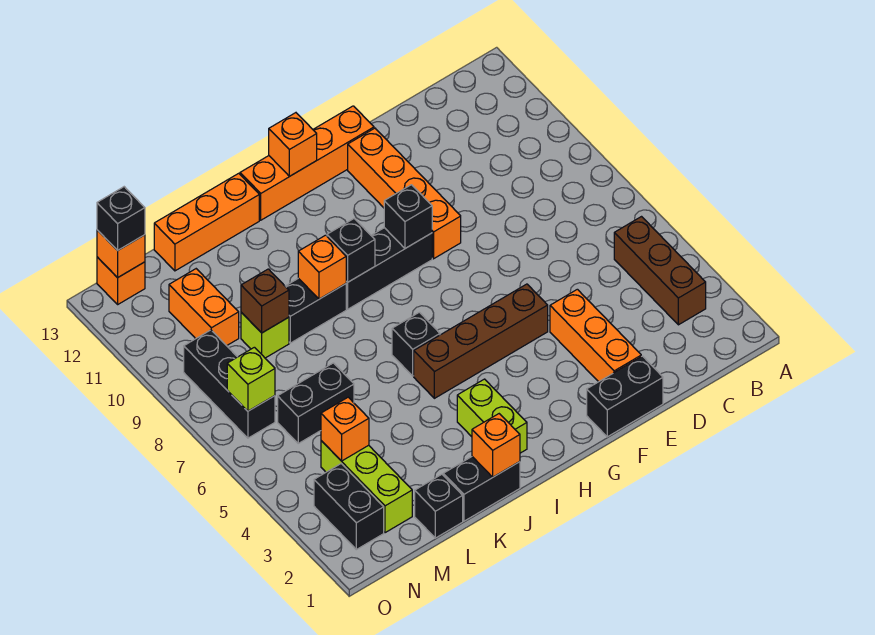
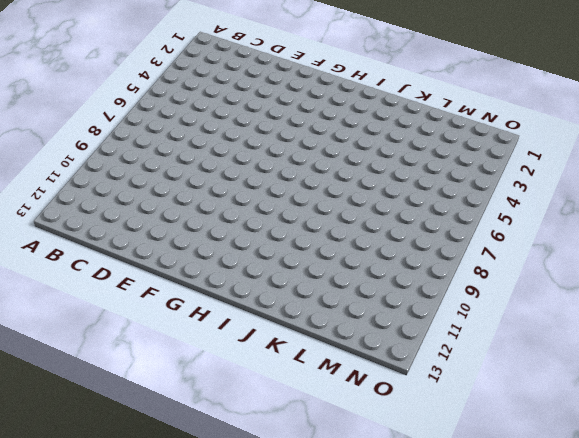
none -> brown 1x3 brick [614,217,706,325]
none -> black 1x2 brick [587,356,663,437]
none -> orange 1x3 brick [550,289,641,382]
none -> brown 1x4 brick [414,284,548,398]

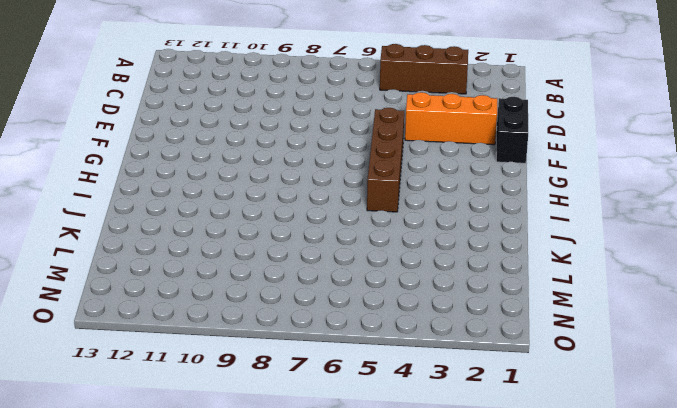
none -> orange 1x4 brick [348,128,461,259]
none -> orange 1x4 brick [240,106,374,220]
none -> black 1x3 brick [346,228,432,309]
none -> lime 1x2 brick [457,379,527,453]

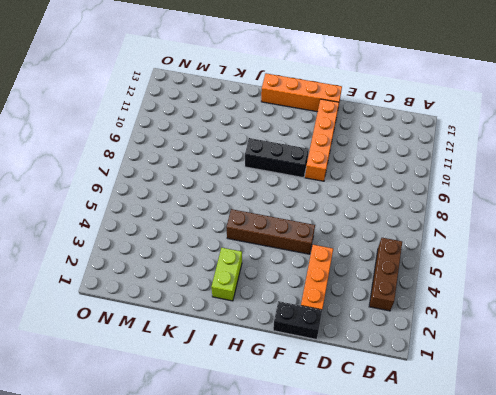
none -> black 1x1 brick [392,312,440,376]
none -> black 1x2 brick [443,457,520,521]
none -> black 1x2 brick [285,278,346,343]
none -> orange 1x3 brick [154,173,259,271]

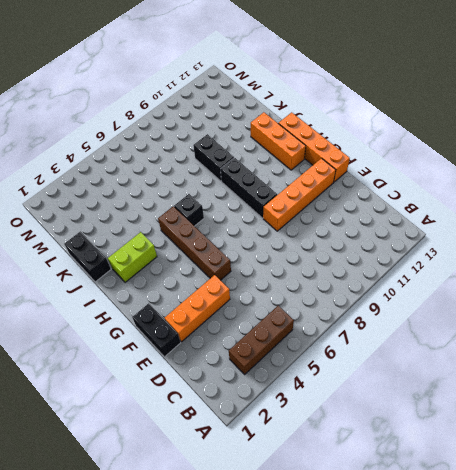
orange 1x3 brick [251,112,306,170] -> orange 1x3 brick moved to [154,173,259,271]
none -> black 1x1 brick [415,474,463,538]
none -> black 1x2 brick [278,363,354,443]
none -> lime 1x1 brick [241,312,289,358]
none -> lime 1x3 brick [321,441,412,533]

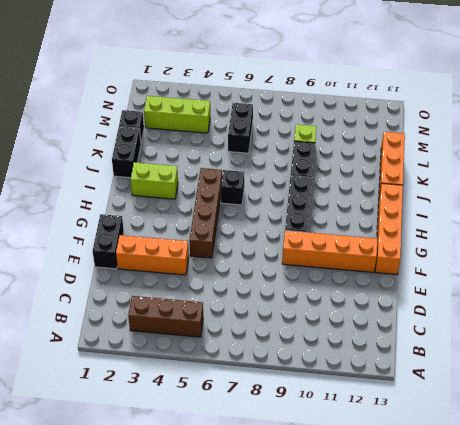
none -> orange 1x2 brick [169,269,239,346]
none -> black 1x2 brick [314,464,384,550]
none -> black 1x3 brick [184,330,275,438]
none -> orange 1x1 brick [97,257,145,304]

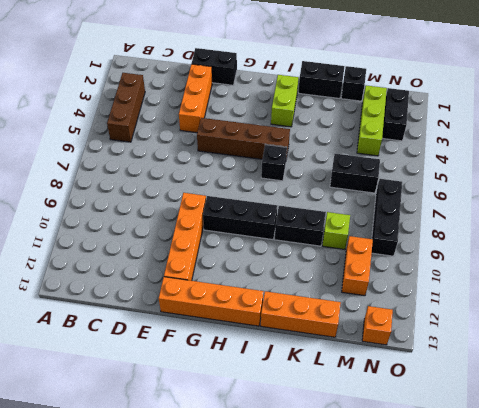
none -> black 1x1 brick [384,185,432,248]
none -> orange 1x1 brick [269,113,317,176]
none -> black 1x1 brick [327,219,375,282]
none -> orange 1x1 brick [472,414,520,477]

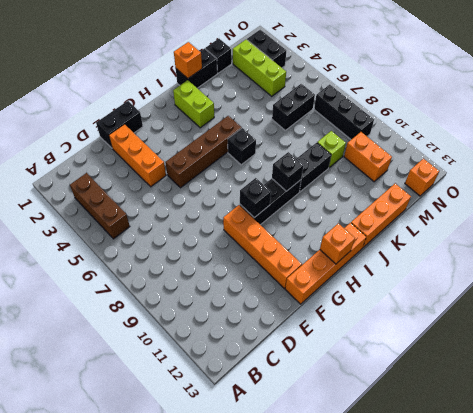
none -> orange 1x1 brick [298,235,346,299]
none -> brown 1x1 brick [241,269,289,333]
none -> orange 1x1 brick [321,397,369,461]
none -> lime 1x1 brick [227,347,275,411]

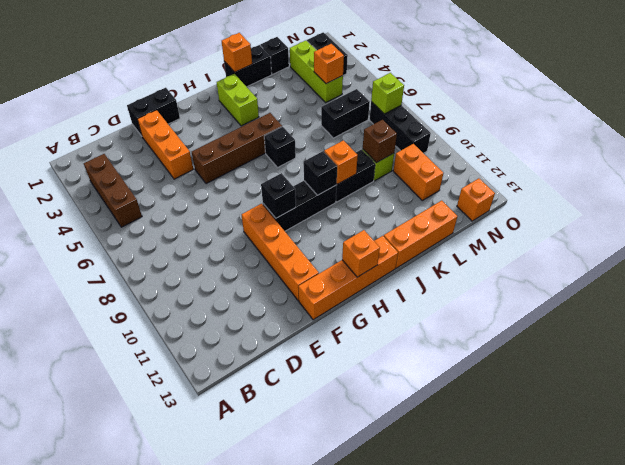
none -> orange 1x1 brick [97,230,145,278]
none -> black 1x1 brick [97,187,145,251]

